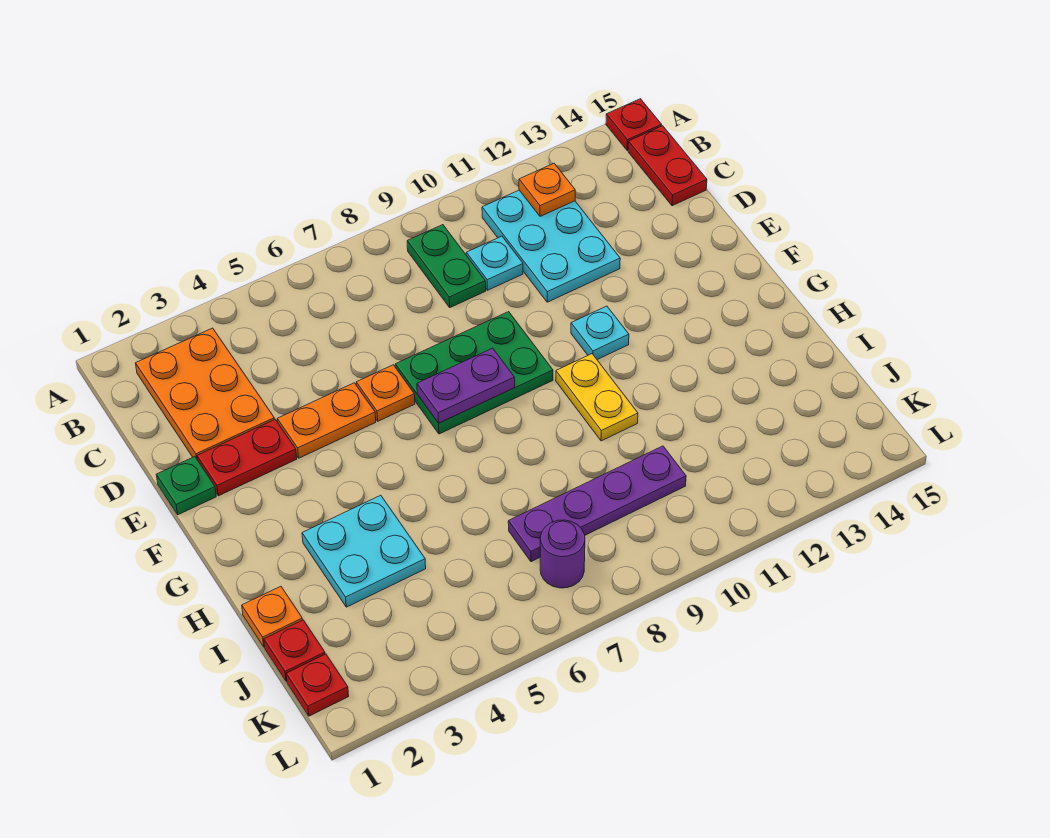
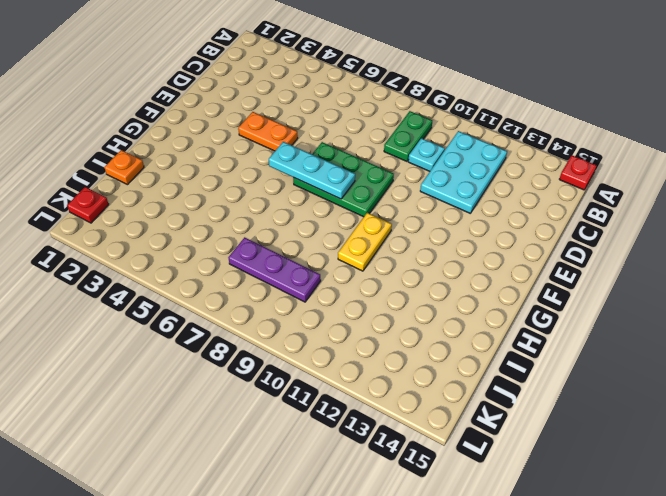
cyan 1x3 plate [269,142,355,199] -> purple 1x2 plate [417,348,515,423]
purple 1x3 plate [228,237,321,302] -> purple 1x4 plate [508,446,686,562]
none -> orange 2x3 plate [136,328,274,458]
none -> red 1x2 plate [628,126,707,206]
none -> green 1x1 plate [156,457,216,515]

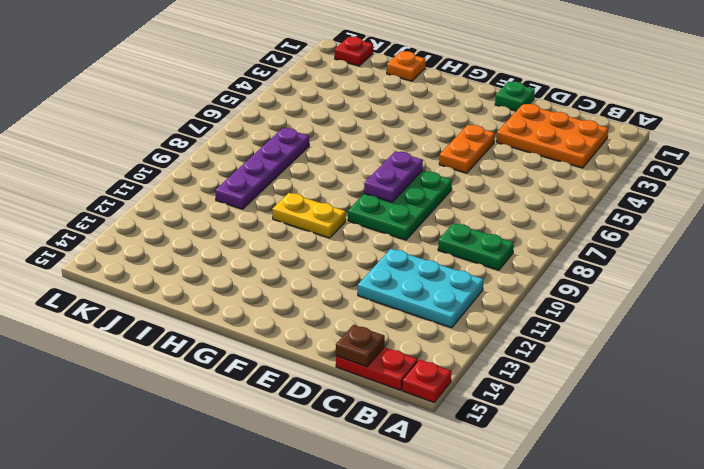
brown 1x1 plate [336,325,385,367] -> none
none -> cyan 1x1 plate [466,236,523,290]
none -> red 1x2 plate [197,419,297,496]
none -> orange 1x1 plate [356,365,415,421]

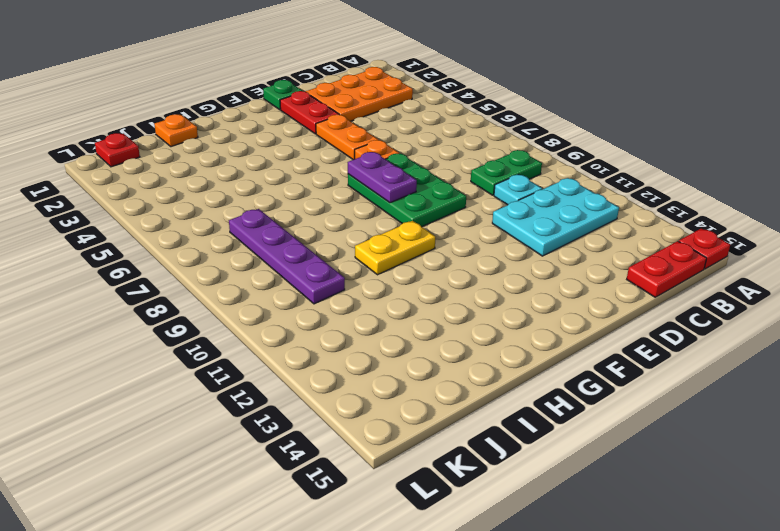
none -> cyan 1x1 plate [571,306,629,360]
none -> cyan 2x2 plate [302,495,426,607]
none -> red 1x1 plate [264,620,325,681]

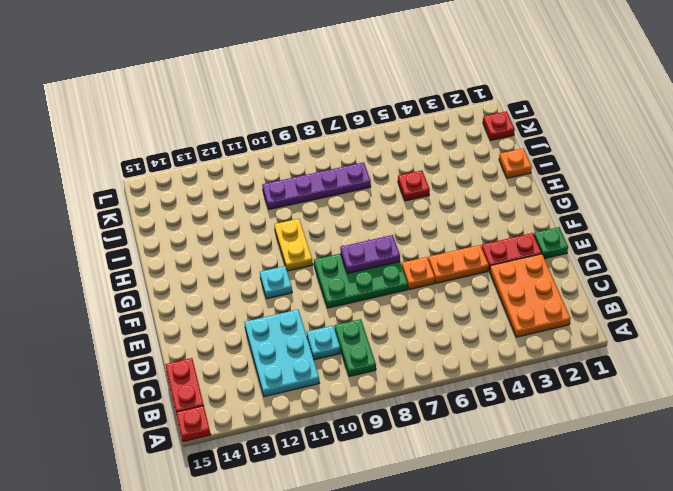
red 1x1 plate [398,170,430,201] -> red 1x1 plate moved to [264,620,325,681]
none -> cyan 2x2 plate [302,495,426,607]
none -> purple 1x1 round brick [540,520,585,588]
none -> orange 1x1 plate [519,164,575,216]

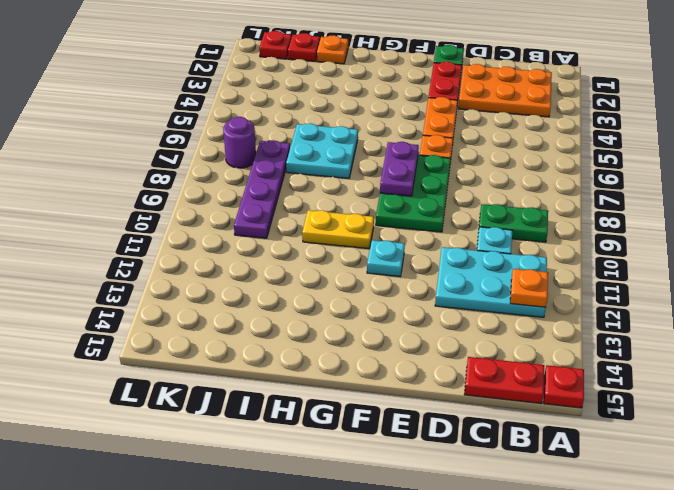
cyan 2x2 plate [286,123,358,178] -> cyan 2x2 plate moved to [302,495,426,607]

